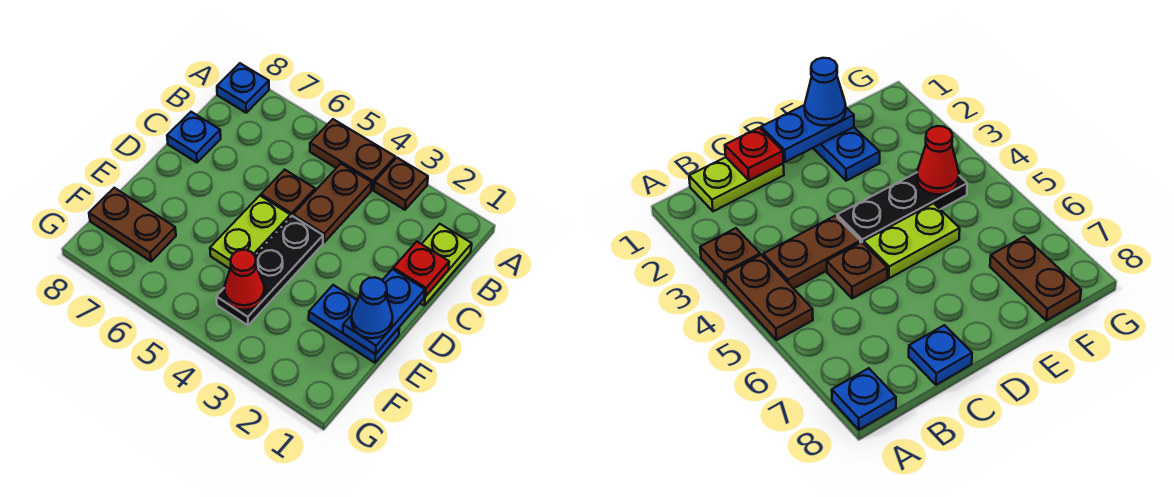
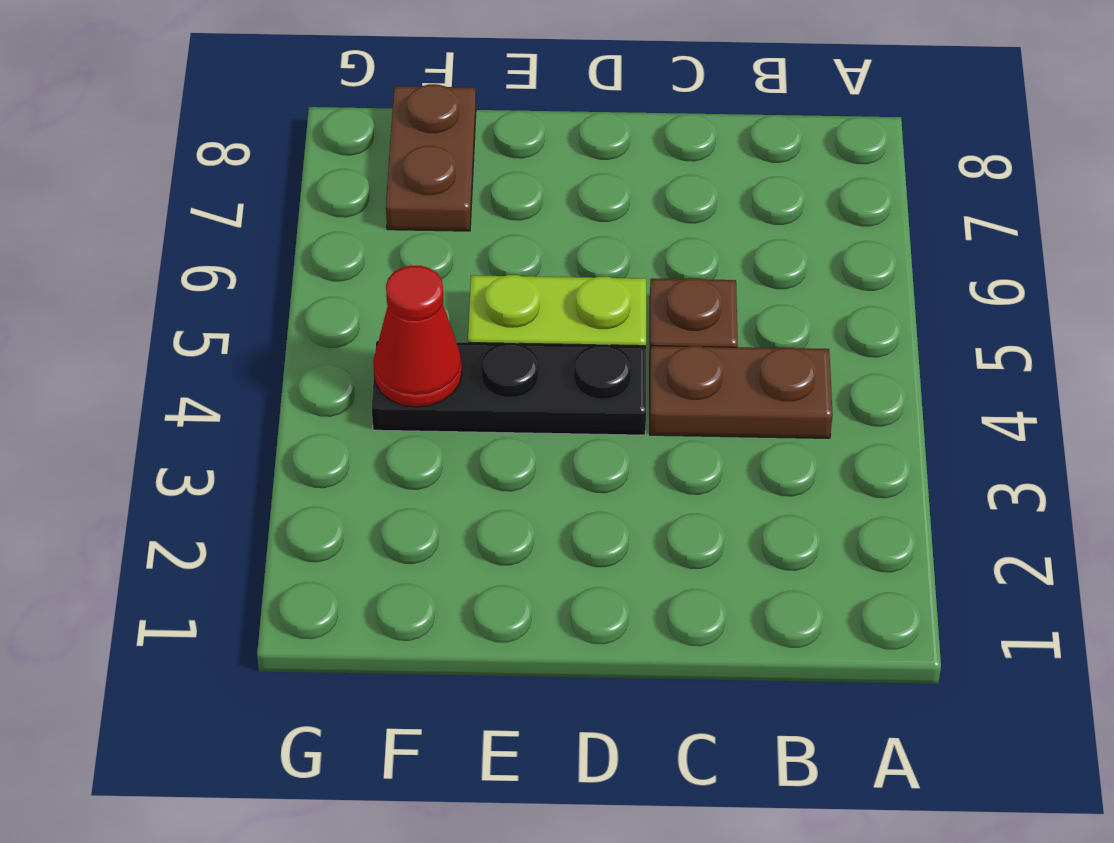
none -> brown 1x1 plate [374,158,428,210]
none -> brown 1x2 plate [310,119,395,190]
none -> blue 1x1 plate [217,63,269,113]

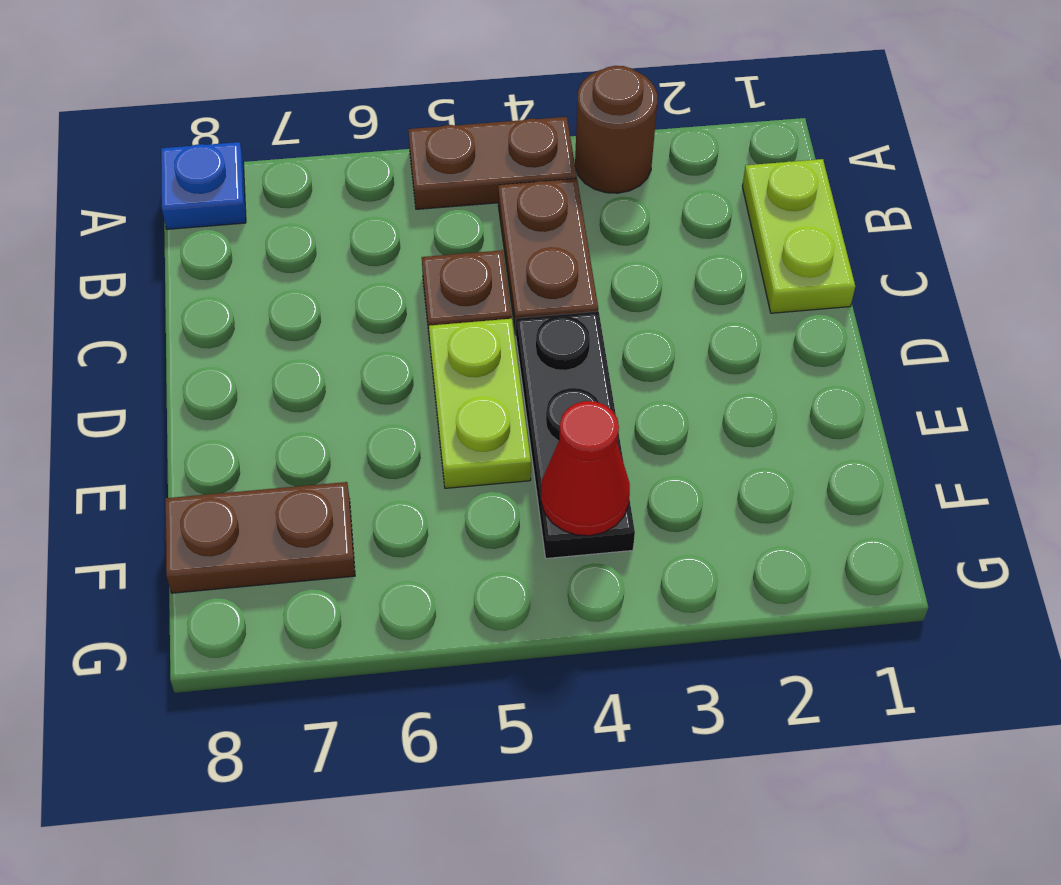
brown 1x1 round brick [575,66,657,193] -> brown 1x1 plate [374,158,428,210]
none -> blue 1x1 plate [167,112,221,162]
none -> blue 1x2 plate [309,285,399,363]
none -> red 1x1 plate [393,242,449,297]

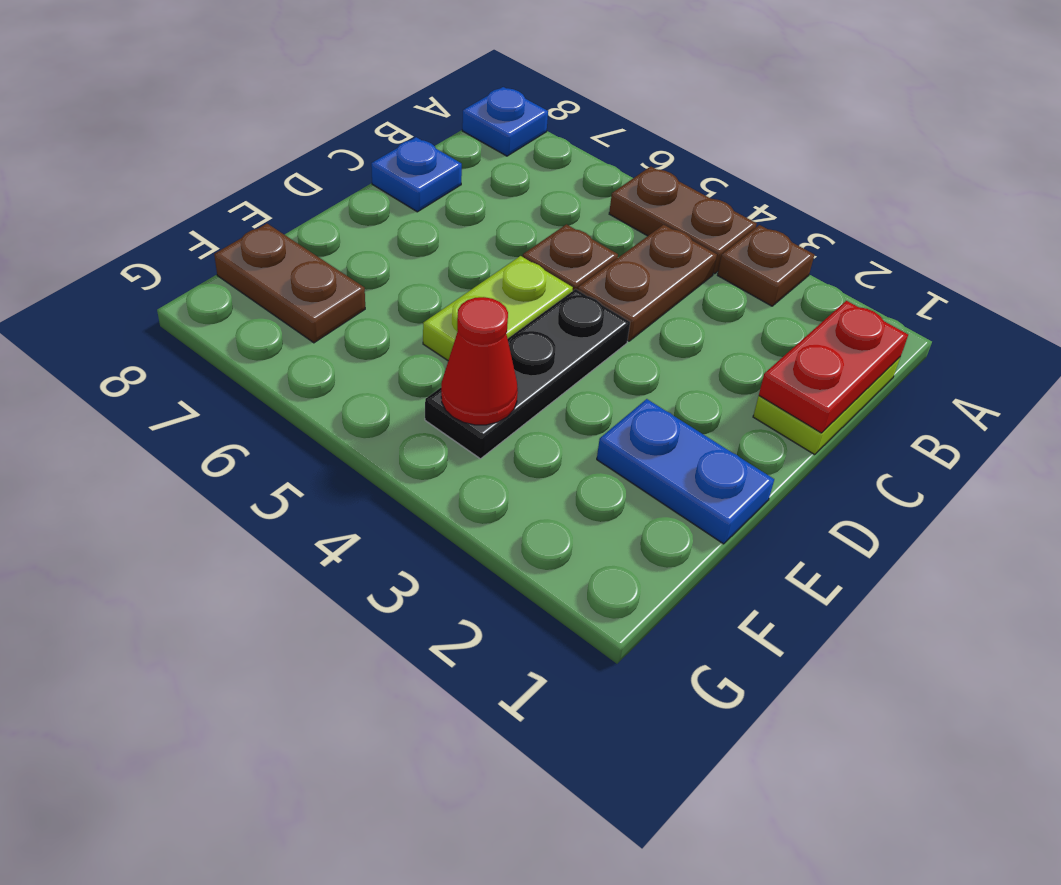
red 1x2 plate [759,301,908,433] -> red 1x1 plate [393,242,449,297]
none -> blue 1x2 plate [343,269,425,354]
none -> blue 1x1 cone [351,277,393,338]

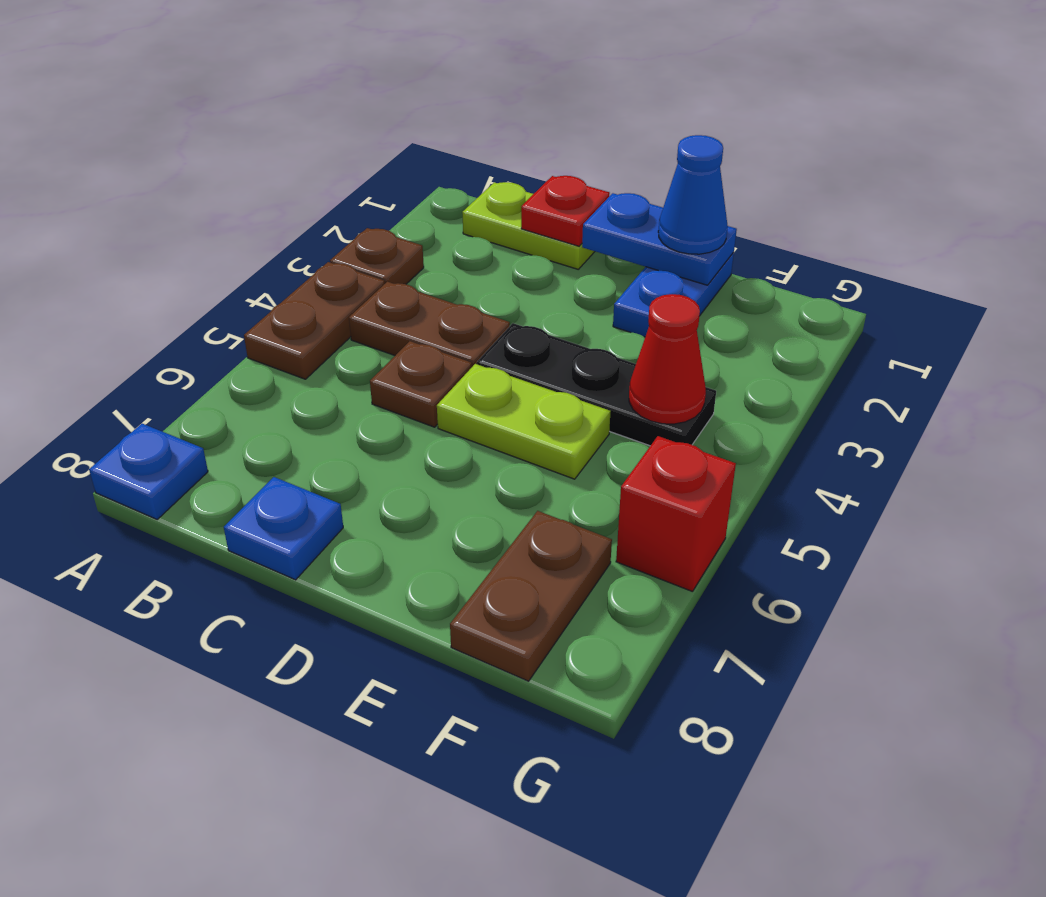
red 1x1 brick [616,436,736,592] -> none

